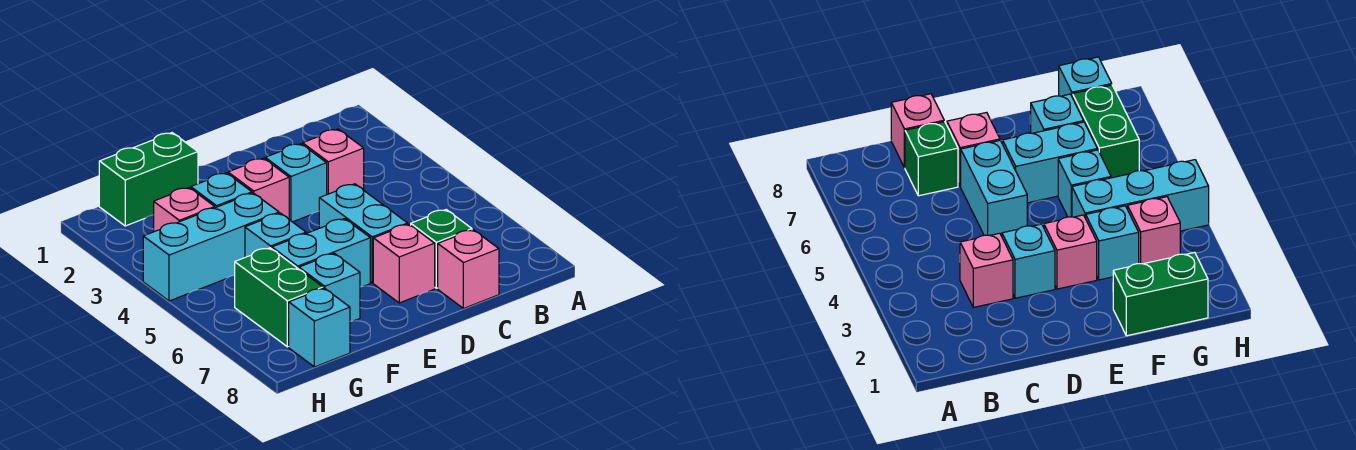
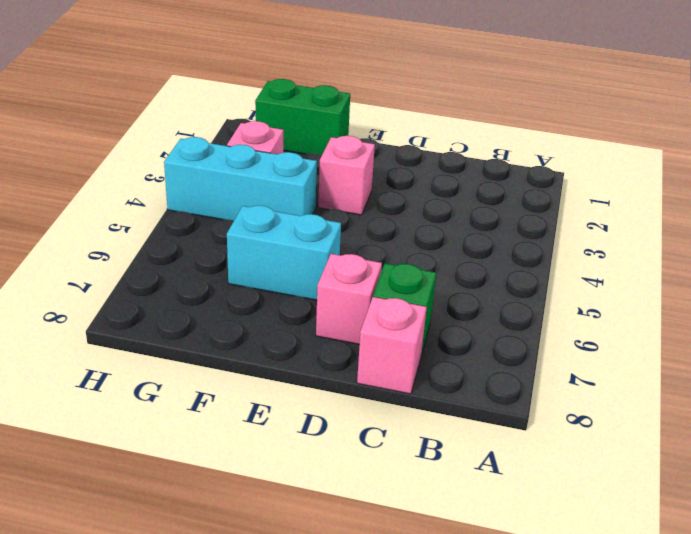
none -> pink 1x1 brick [303,129,364,194]
none -> cyan 1x1 brick [265,144,327,222]
none -> cyan 1x2 brick [319,184,408,283]

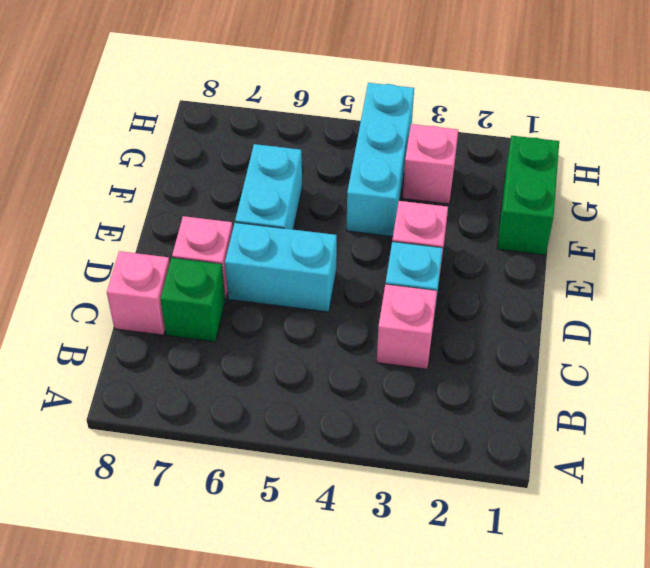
none -> cyan 1x1 brick [191,173,252,208]
none -> cyan 1x1 brick [245,213,306,257]
none -> cyan 1x1 brick [299,253,360,322]

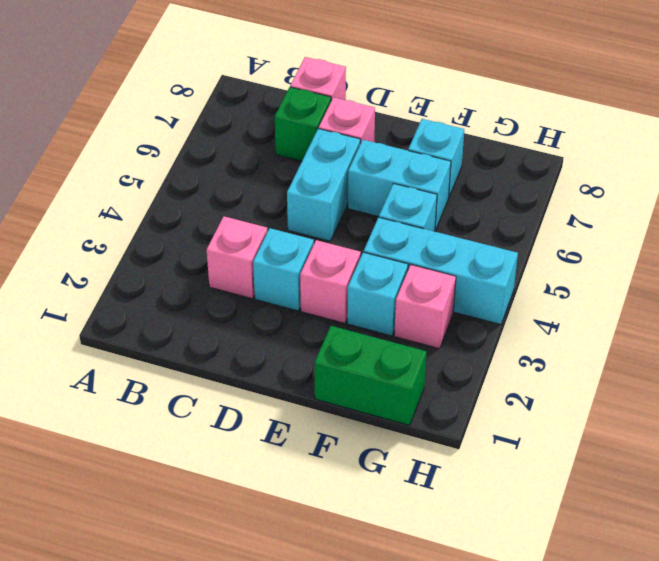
none -> green 1x2 brick [235,248,323,347]
none -> cyan 1x1 brick [289,288,350,367]

